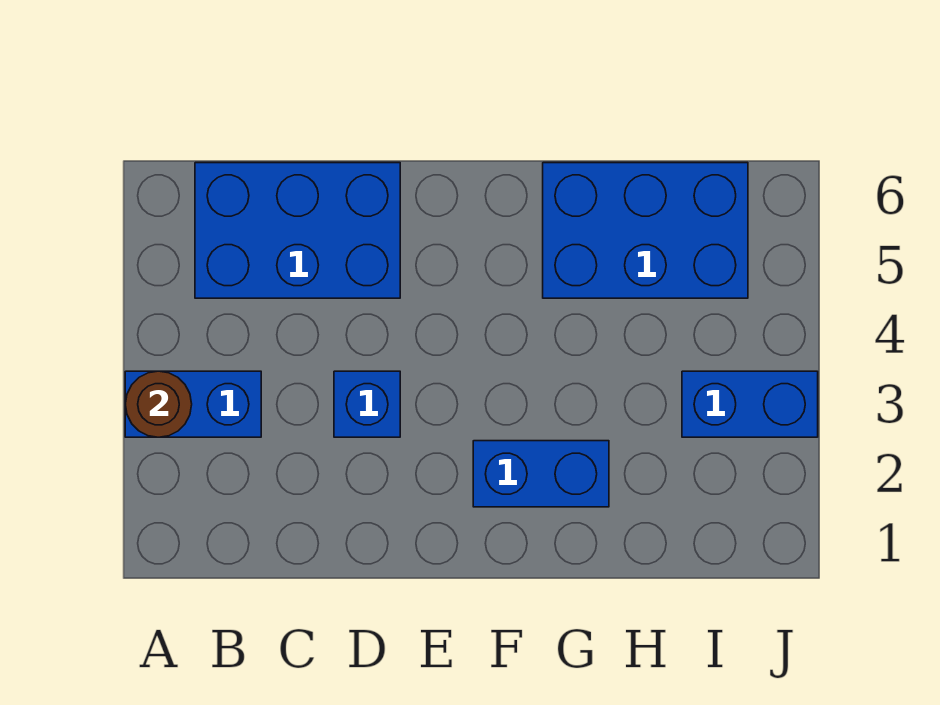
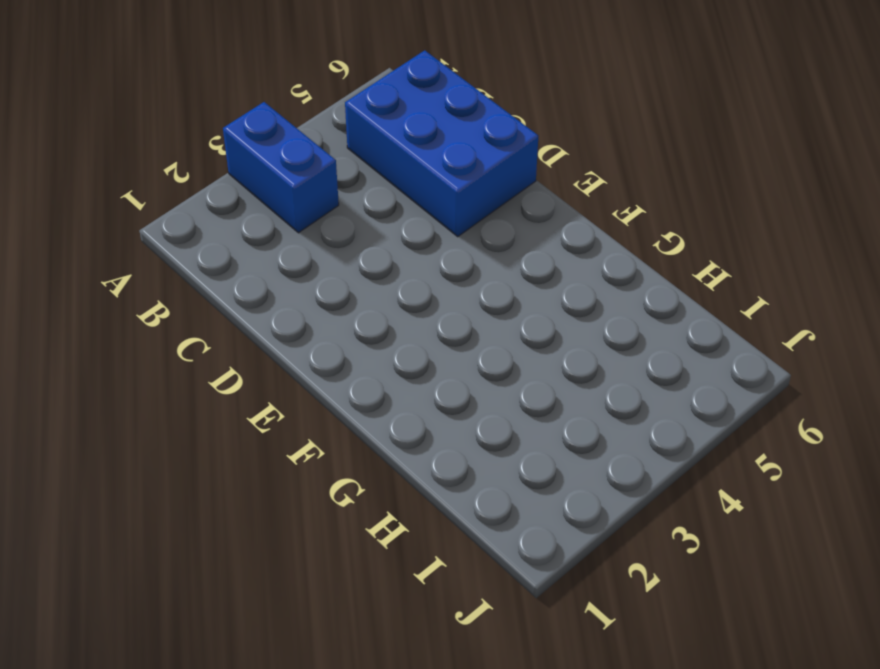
none -> blue 1x1 brick [334,371,400,437]
none -> blue 1x2 brick [473,441,609,507]

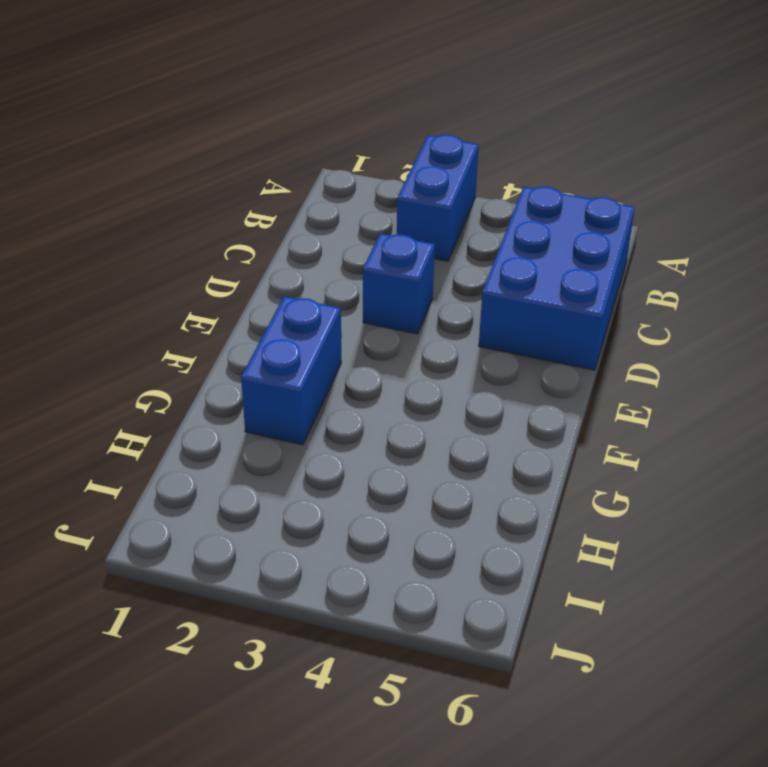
none -> blue 2x3 brick [543,163,748,298]
none -> blue 1x2 brick [682,371,818,437]

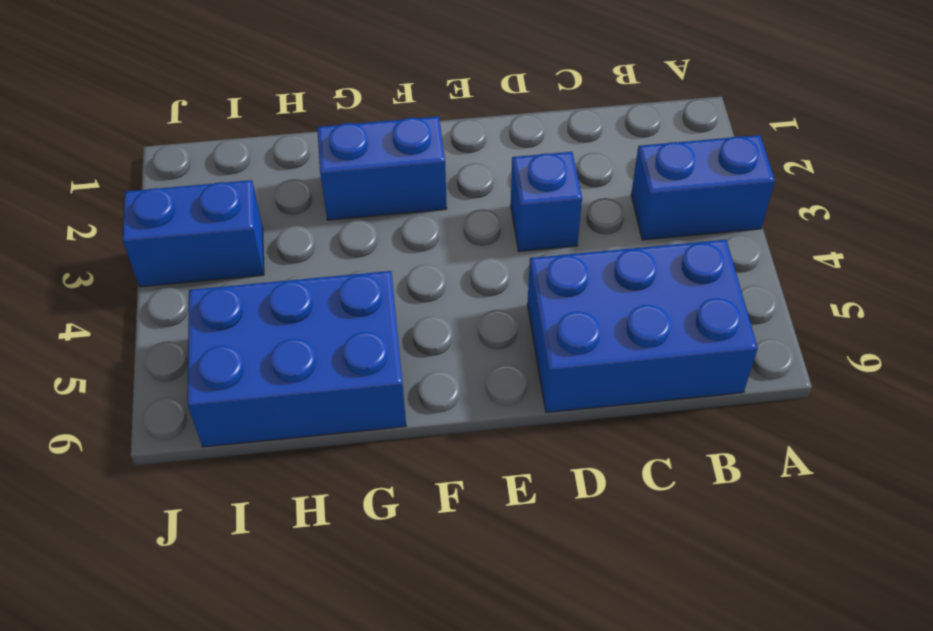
none -> brown 1x1 round brick [125,371,192,437]

